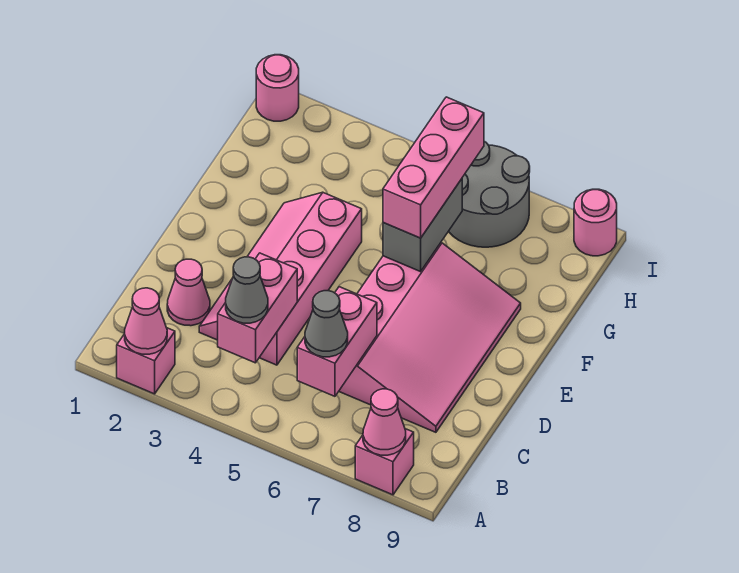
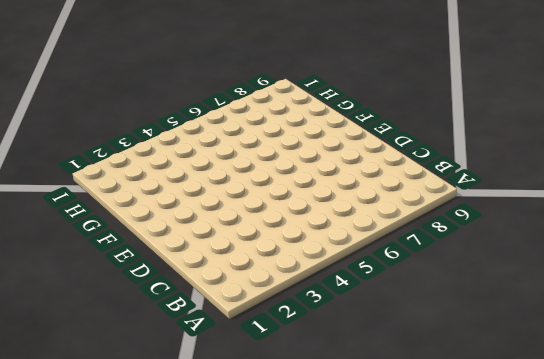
none -> pink 1x1 brick [117,328,175,394]
none -> pink 1x1 brick [355,429,414,495]
none -> pink 1x1 cone [167,259,210,326]

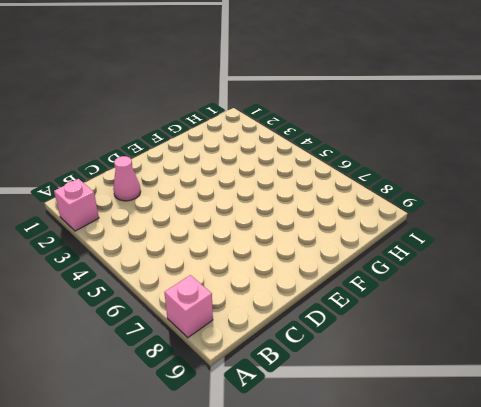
none -> pink 2x4 slope [199,192,362,365]
none -> pink 3x4 slope [339,243,521,432]
none -> grey 2x2 round brick [448,141,530,247]

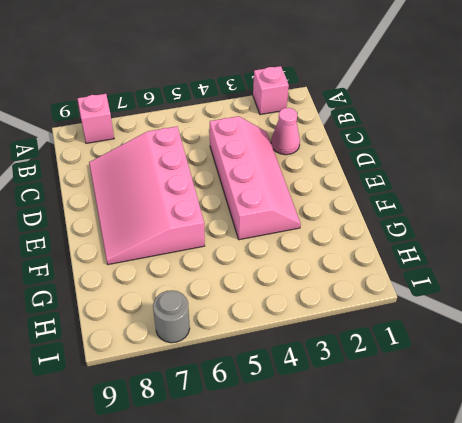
grey 1x1 round brick [153,290,190,343] -> grey 2x2 round brick [448,141,530,247]
none -> pink 1x1 round brick [256,55,299,121]
none -> pink 1x1 round brick [574,189,617,256]
none -> pink 1x1 cone [125,288,167,354]

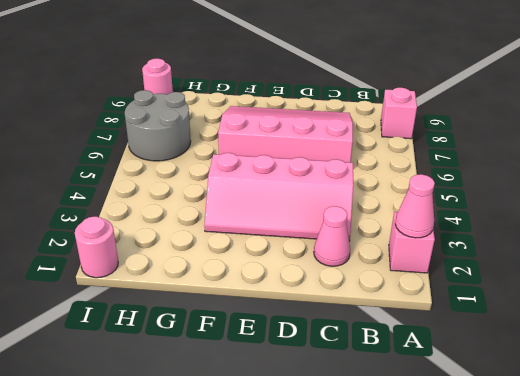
none -> pink 1x1 cone [363,389,406,455]
none -> pink 1x2 brick [218,253,297,363]
none -> pink 1x2 brick [297,287,377,396]

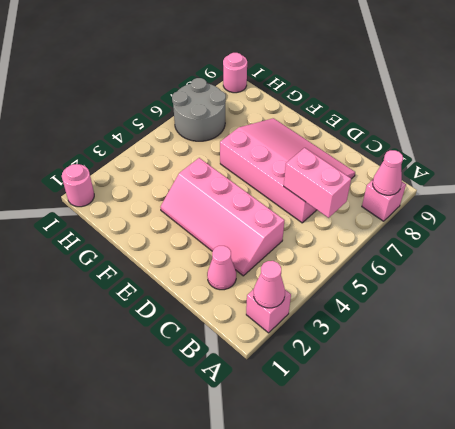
none -> pink 1x2 brick [218,253,297,363]
none -> grey 1x2 brick [383,179,462,272]
none -> grey 1x1 cone [226,257,268,323]

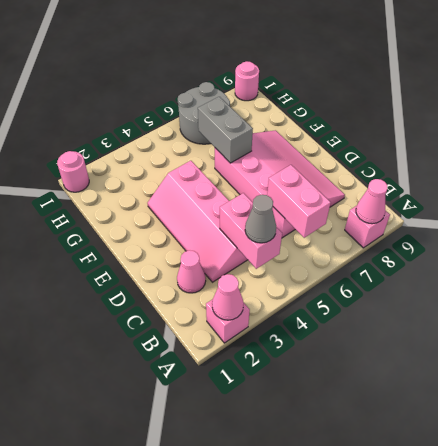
none -> grey 1x1 cone [305,291,348,357]
none -> pink 1x3 brick [383,97,484,238]

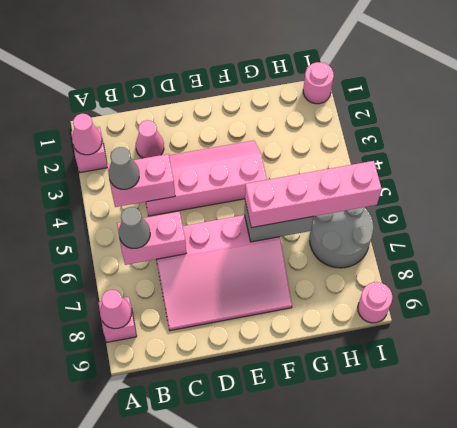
pink 1x4 brick [245,161,382,228] -> pink 1x3 brick [383,97,484,238]

